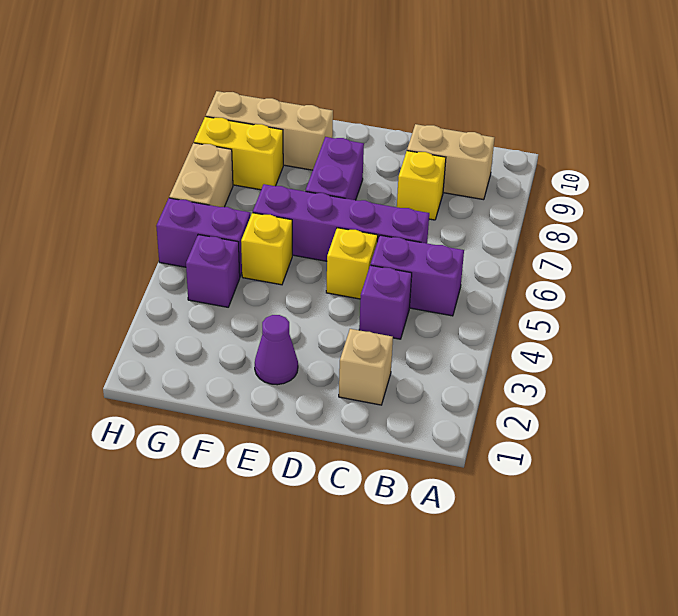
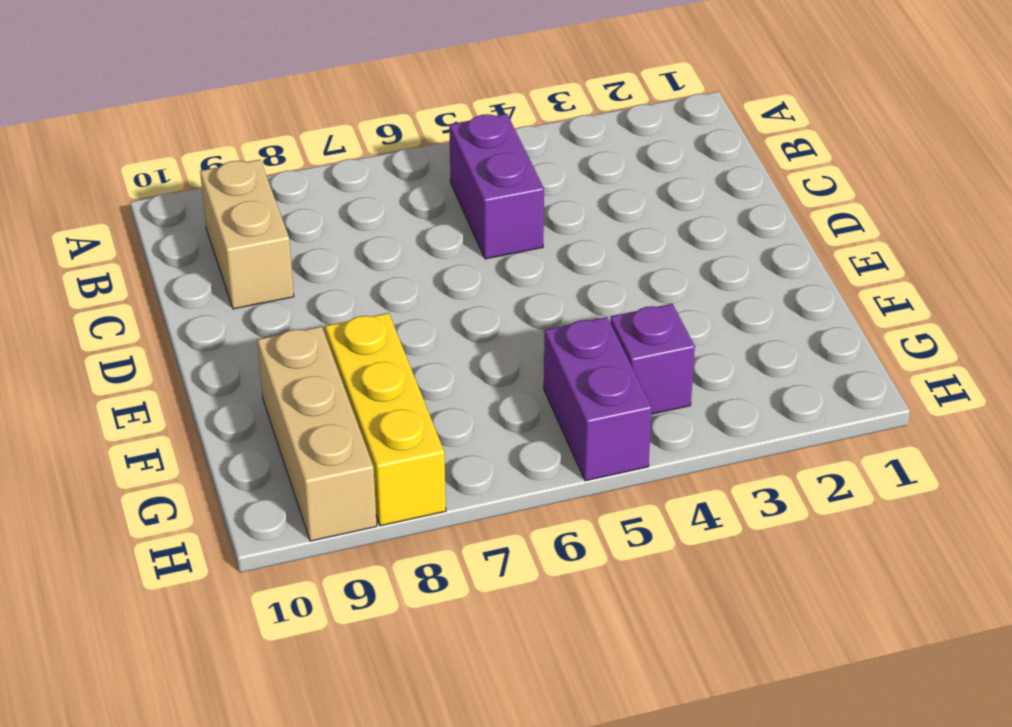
yellow 1x3 brick [325,313,446,526] -> yellow 1x2 brick [194,117,283,190]
none -> tan 1x1 brick [339,329,393,405]
none -> purple 1x1 brick [359,265,412,339]
none -> purple 1x4 brick [253,184,429,261]

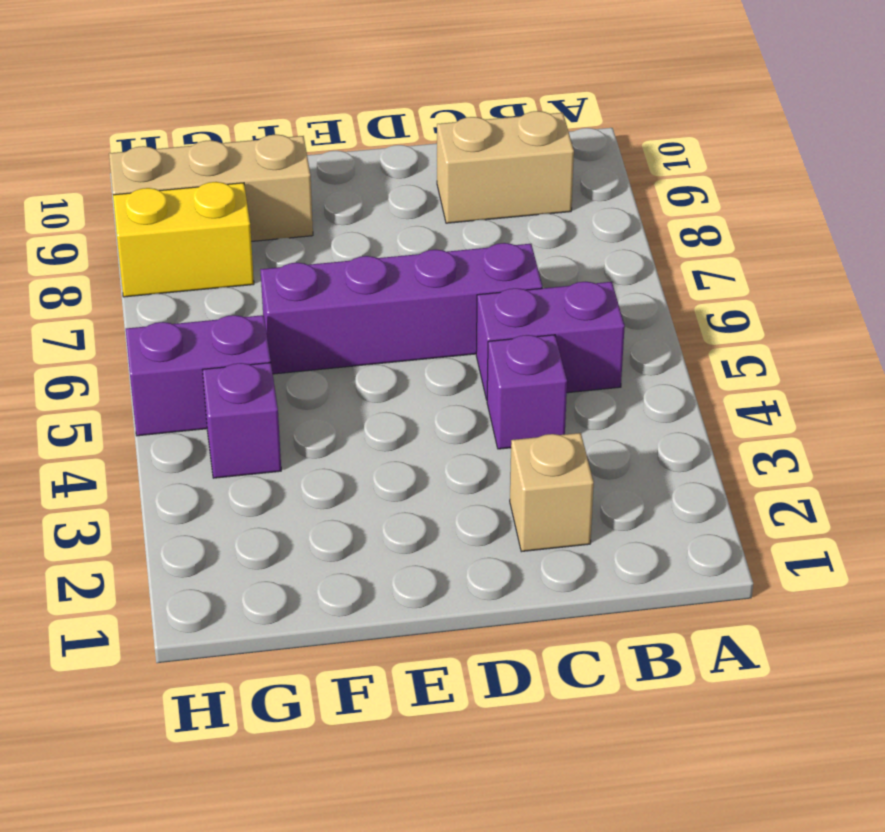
none -> yellow 1x1 brick [397,151,446,220]
none -> yellow 1x1 brick [326,228,378,299]
none -> purple 1x1 cone [255,315,298,385]

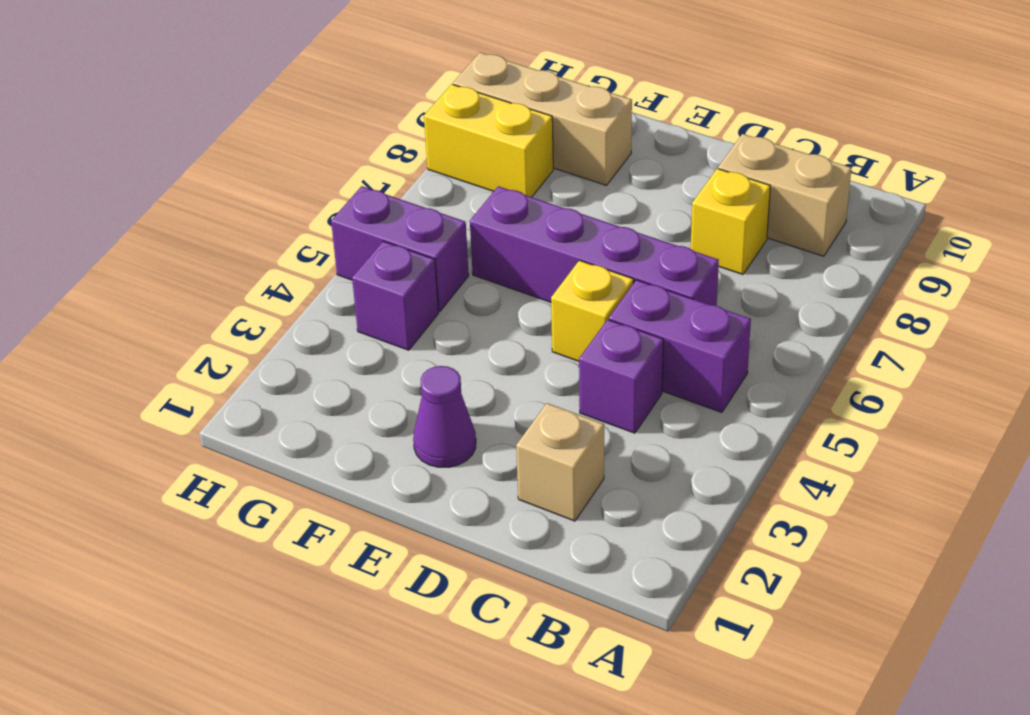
none -> purple 1x2 brick [306,137,364,200]
none -> yellow 1x1 brick [241,213,292,285]
none -> tan 1x2 brick [169,143,233,207]

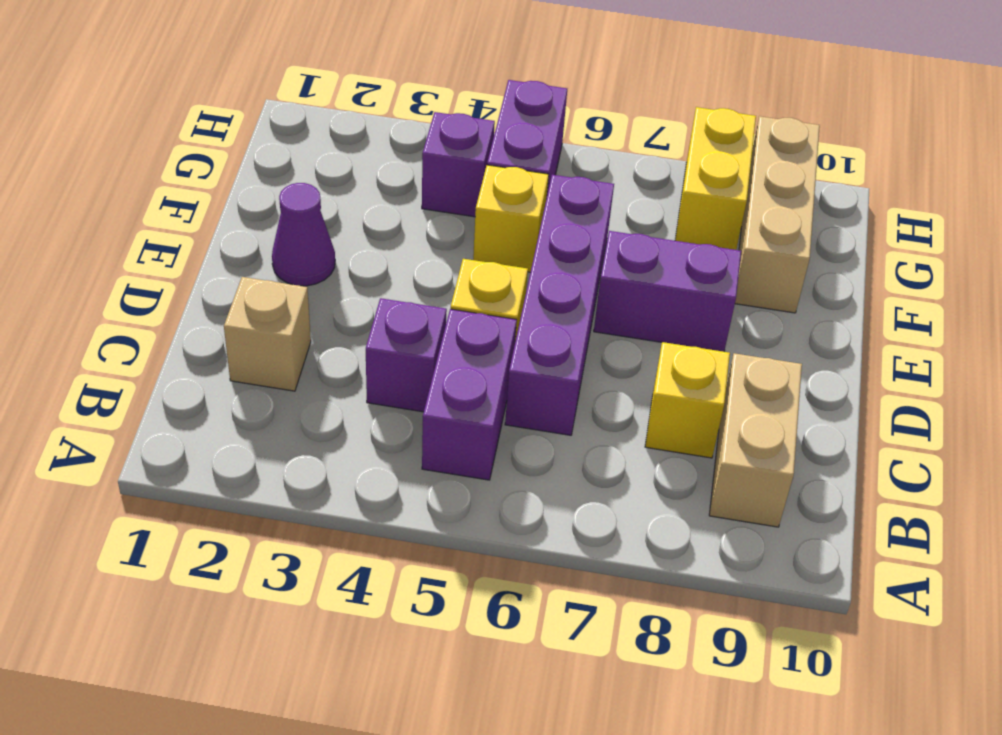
none -> tan 1x2 brick [169,143,233,207]

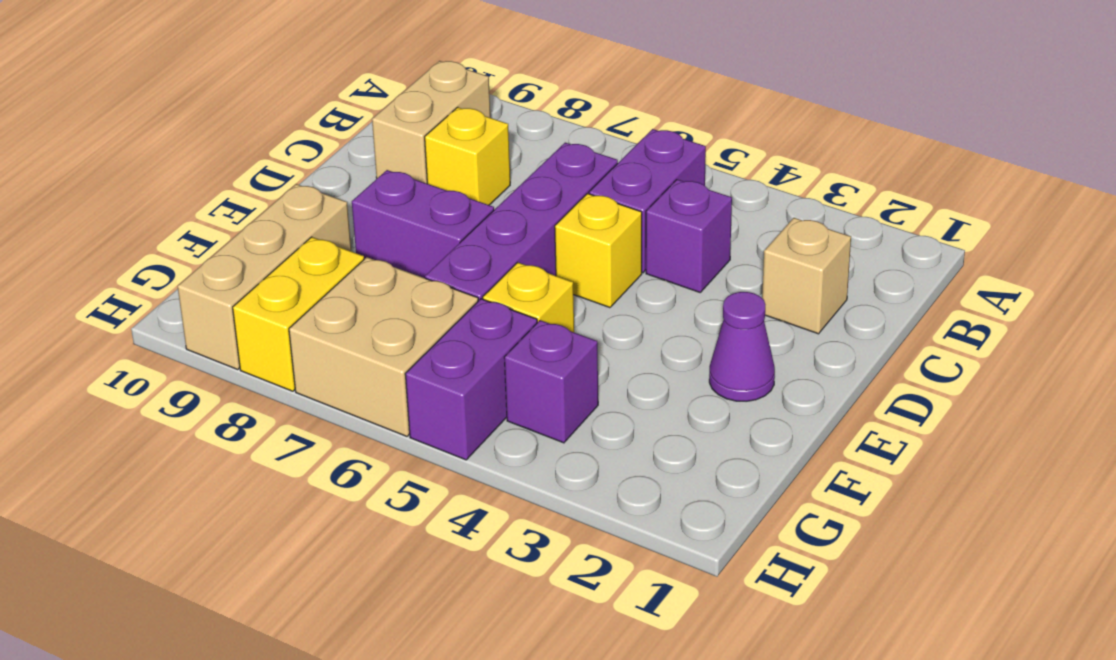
tan 2x2 brick [289,257,478,436] -> tan 1x2 brick [169,143,233,207]

